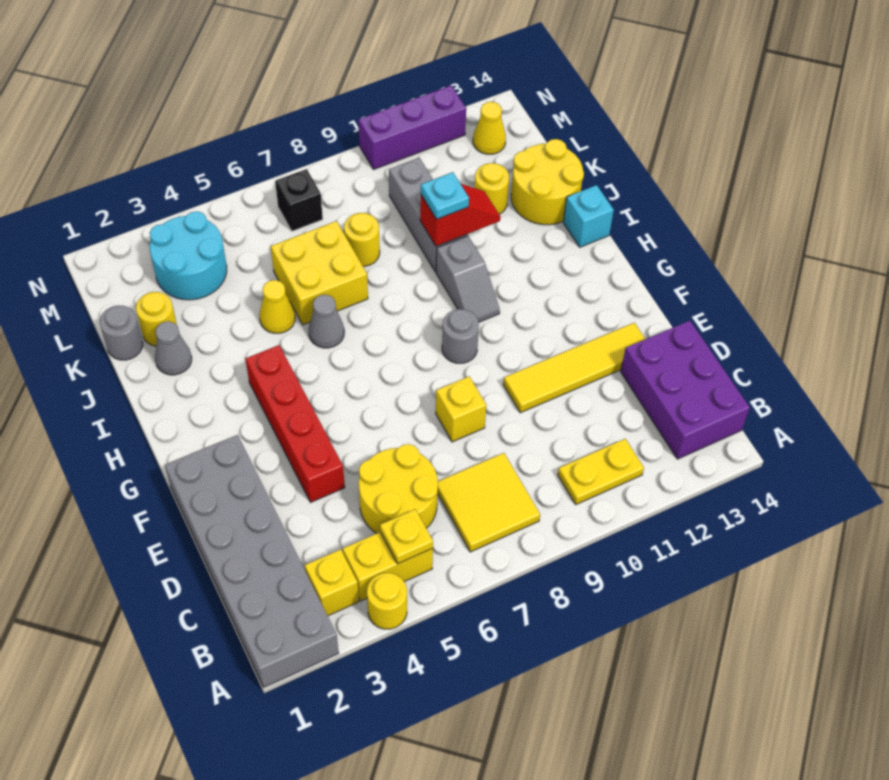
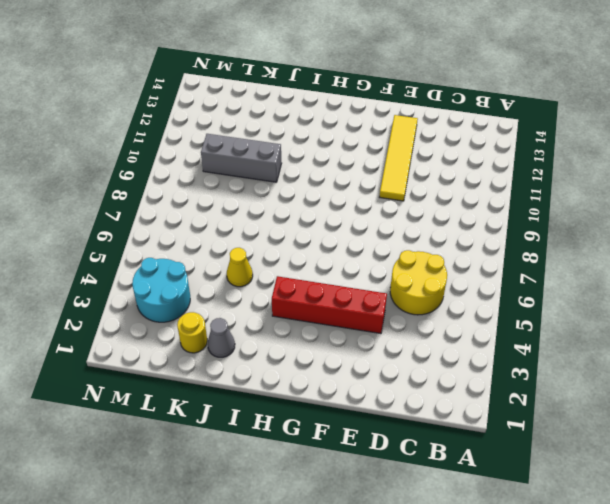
none -> grey 2x6 brick [165,435,339,687]
none -> yellow 1x1 round brick [367,573,407,629]
none -> yellow 1x1 brick [305,549,359,616]
none -> yellow 1x2 brick [343,532,433,601]

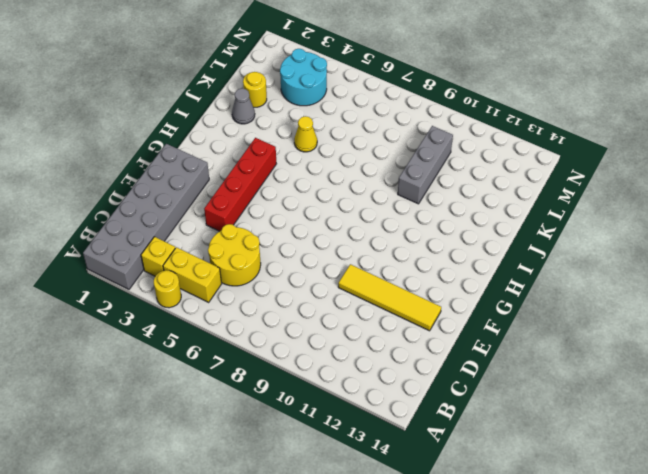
none -> yellow 2x2 tile [438,453,540,552]
none -> yellow 1x2 plate [558,439,644,505]
none -> purple 2x3 brick [621,321,750,459]
none -> yellow 1x1 brick [436,376,486,442]

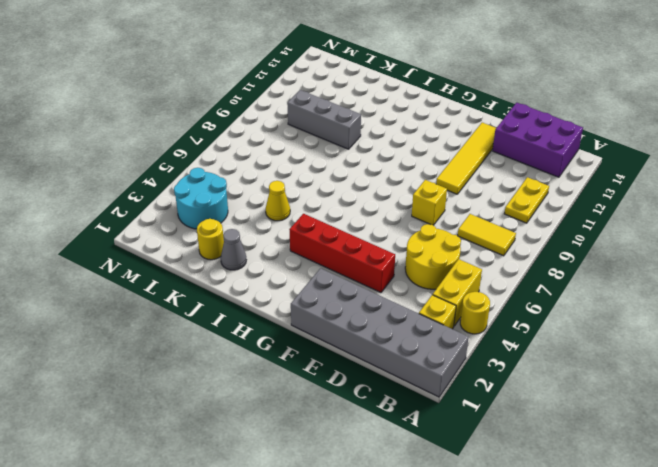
yellow 1x2 tile [458,214,516,256] -> yellow 2x2 tile [438,453,540,552]
none -> grey 1x1 round brick [442,309,479,363]
none -> grey 1x2 slope [436,236,500,322]
none -> grey 1x1 cone [309,295,344,348]
none -> cyan 1x1 brick [563,185,614,247]

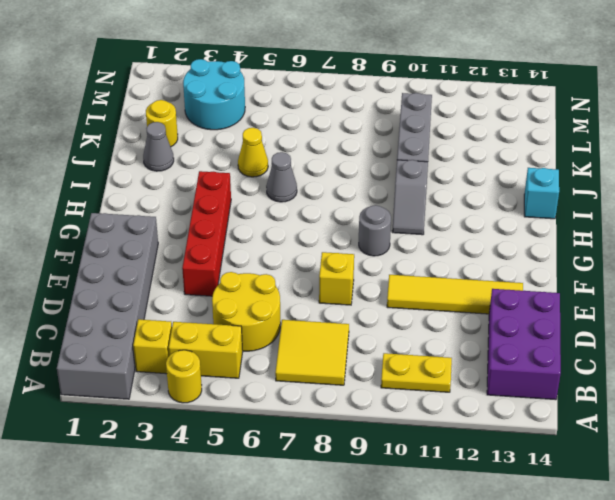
none -> yellow 2x2 brick [271,221,368,325]
none -> yellow 2x2 round brick [511,139,584,225]
none -> grey 1x1 round brick [100,306,143,360]
none -> yellow 1x1 round brick [344,213,380,266]

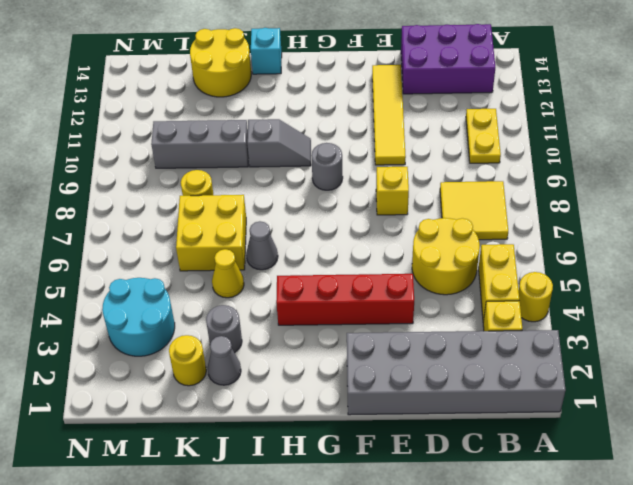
grey 1x1 round brick [206,305,242,353] -> grey 1x1 round brick moved to [100,306,143,360]
none -> yellow 1x1 round brick [475,163,509,214]
none -> black 1x1 brick [275,169,323,231]
none -> yellow 1x1 cone [473,102,506,154]
none -> purple 1x3 brick [358,86,466,169]

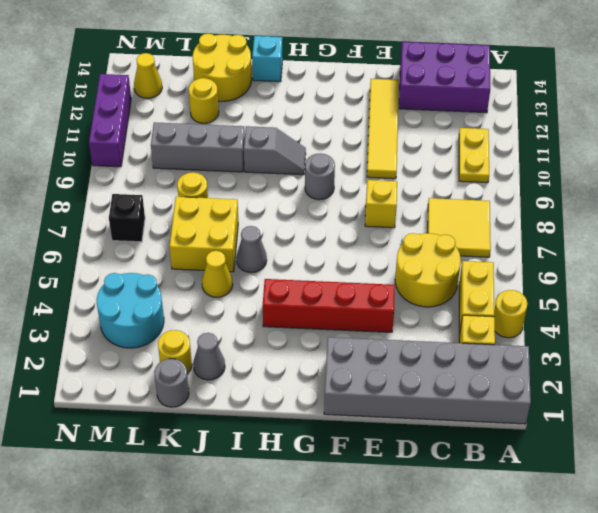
none -> yellow 1x1 plate [380,509,433,564]
none -> red 1x2 slope [420,184,500,246]
none -> cyan 1x1 plate [421,172,469,219]

